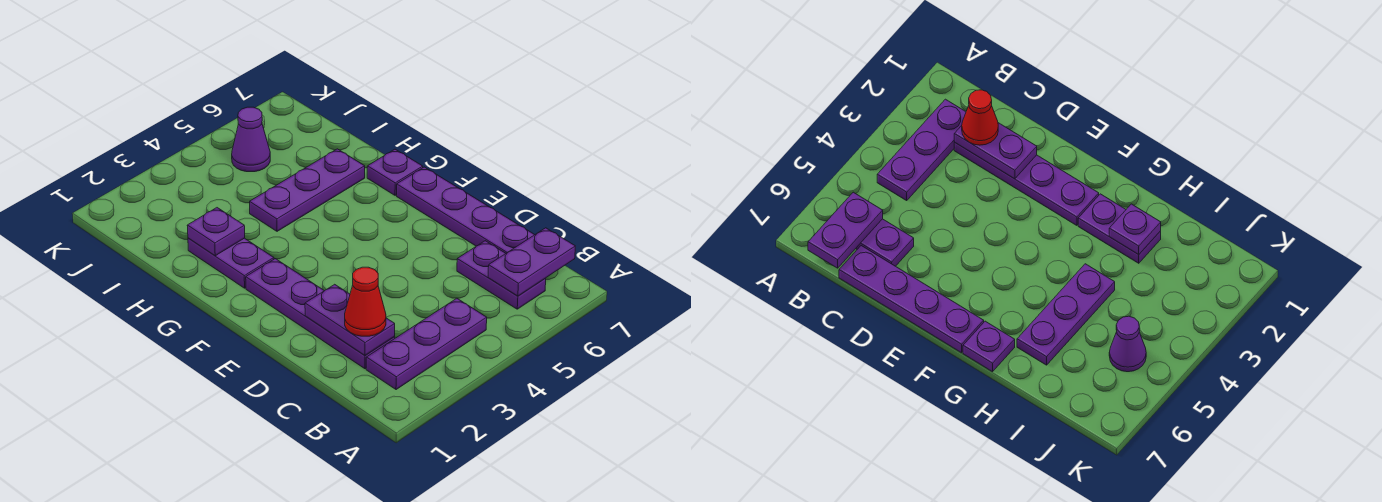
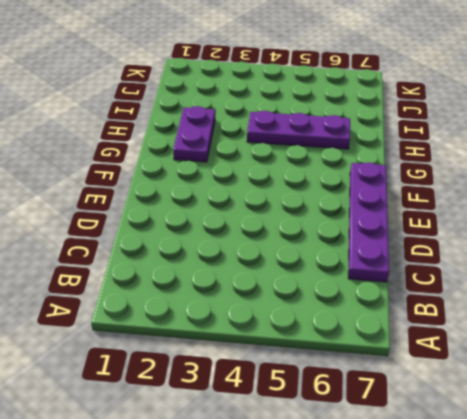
none -> purple 1x3 plate [366,298,487,390]
none -> purple 1x2 plate [457,241,546,309]
none -> purple 1x4 plate [246,259,395,369]

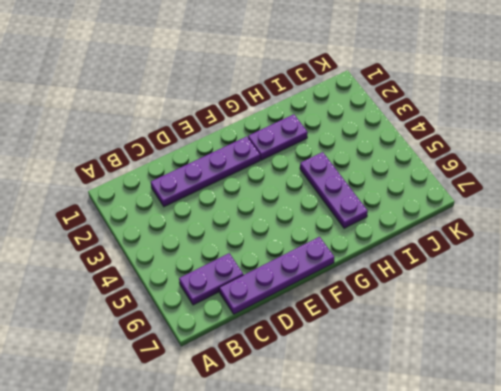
none -> purple 1x3 plate [366,298,487,390]
none -> purple 1x1 plate [367,149,423,195]
none -> purple 1x1 cone [232,107,270,172]

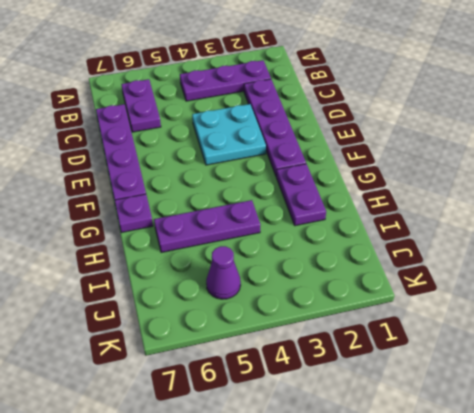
cyan 2x2 plate [192,104,266,165] -> none
none -> purple 1x2 plate [488,228,575,296]
none -> purple 1x2 plate [305,284,395,355]
none -> purple 1x1 plate [187,208,245,256]

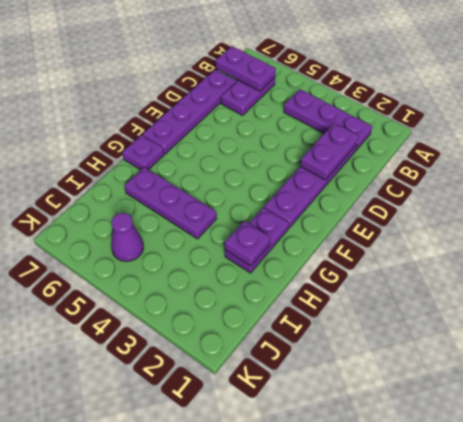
none -> red 1x1 cone [345,267,386,336]

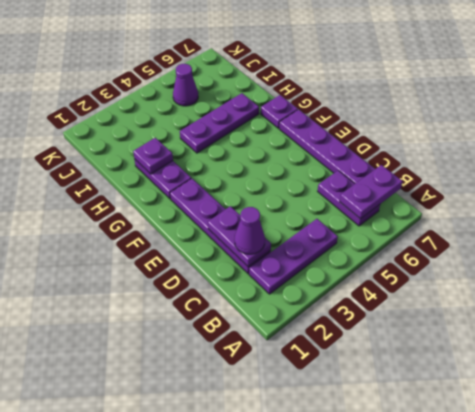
purple 1x1 cone [234,207,265,254] -> red 1x1 cone [345,267,386,336]

